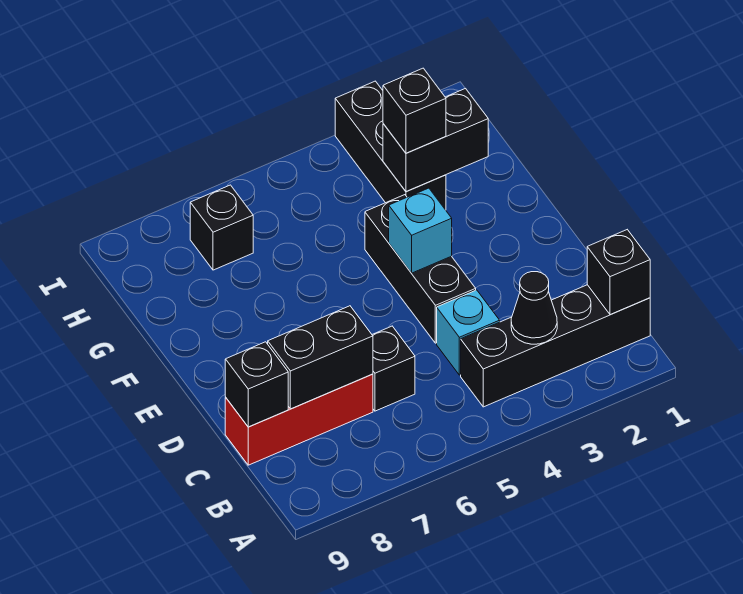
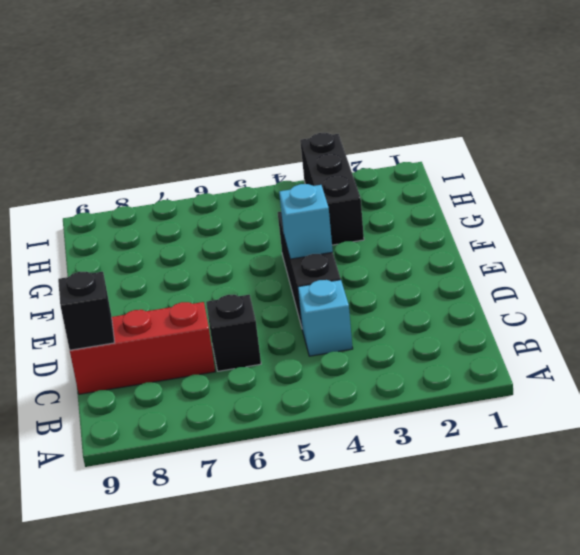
none -> black 1x4 brick [461,285,650,407]
none -> black 1x1 brick [190,185,253,270]
none -> black 1x1 brick [587,230,650,315]

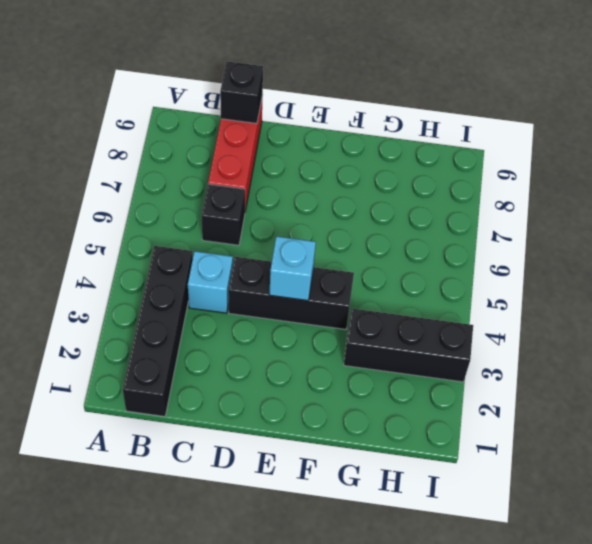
none -> black 1x1 brick [190,185,253,270]
none -> black 1x1 brick [587,230,650,315]
none -> black 1x1 cone [511,272,557,344]

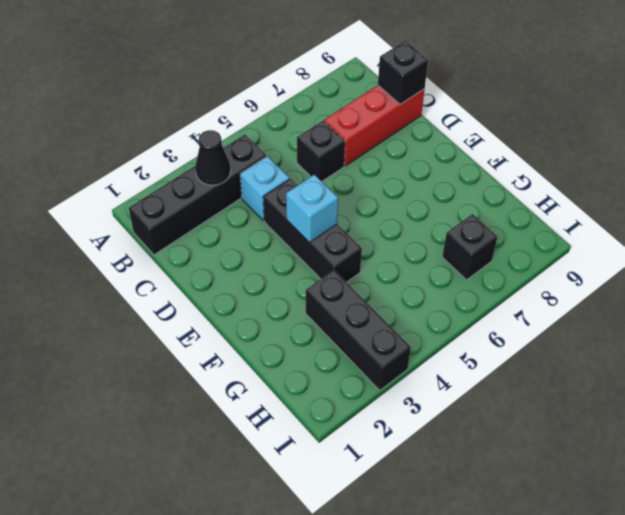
none -> black 1x1 brick [587,230,650,315]
none -> black 1x2 brick [268,306,373,409]
none -> black 1x2 brick [383,88,488,191]

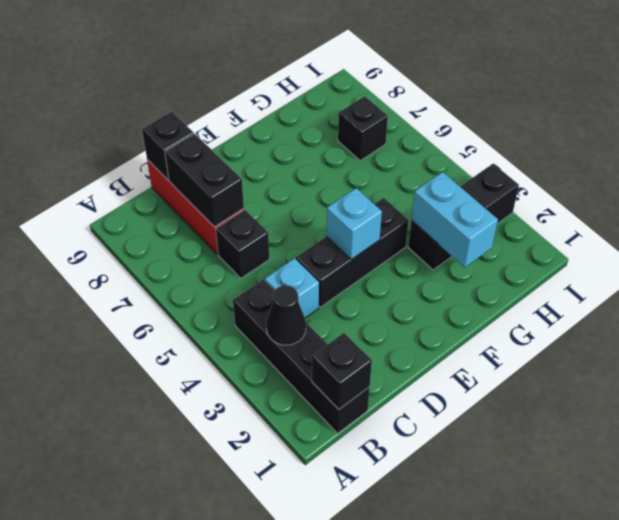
cyan 1x2 brick [411,172,498,268] -> black 1x2 brick [383,88,488,191]
none -> black 1x1 brick [383,68,446,153]

